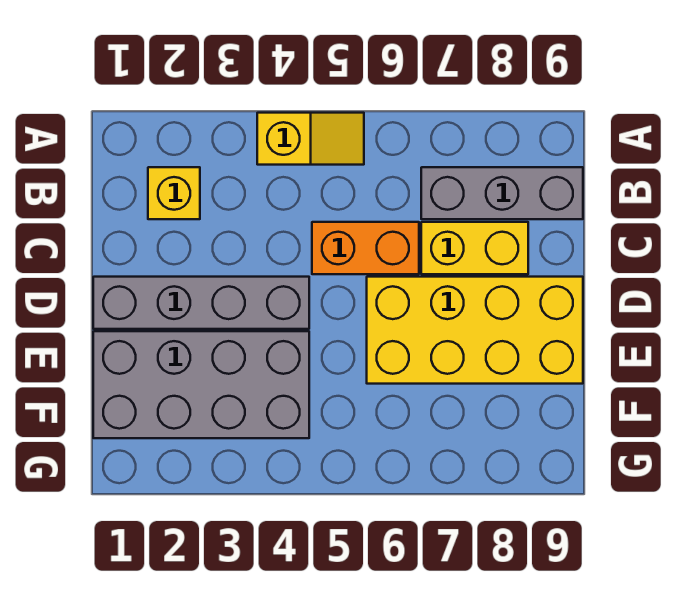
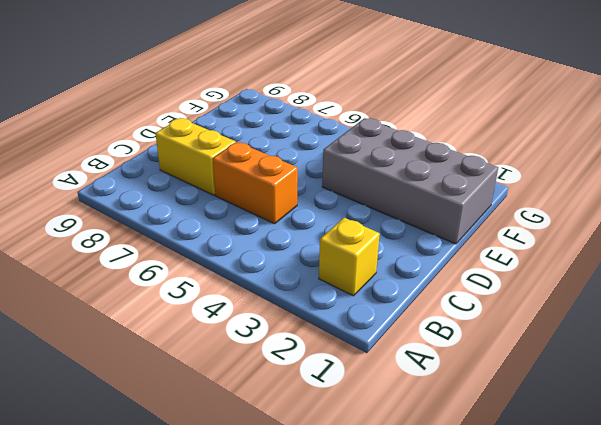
none -> yellow 1x2 slope [257,113,364,165]
none -> grey 1x3 brick [421,167,583,219]

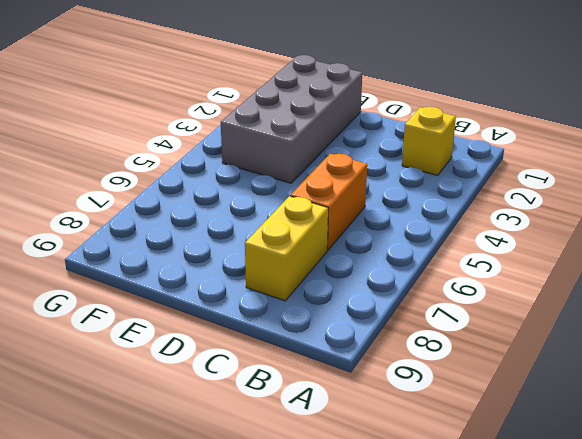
none -> yellow 1x2 slope [257,113,364,165]
none -> grey 1x3 brick [421,167,583,219]

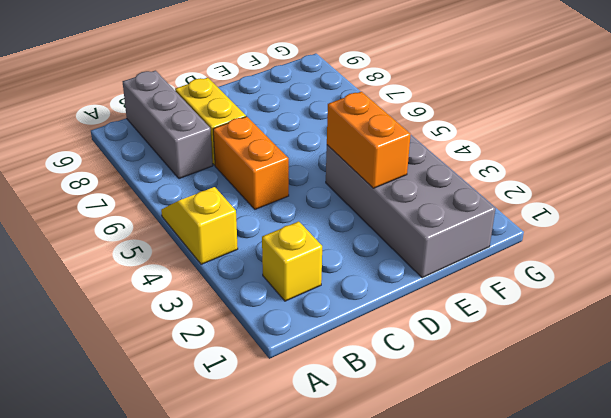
orange 1x2 brick [327,92,411,188] -> none
none -> grey 1x4 brick [93,277,309,329]
none -> yellow 2x4 brick [367,277,583,384]

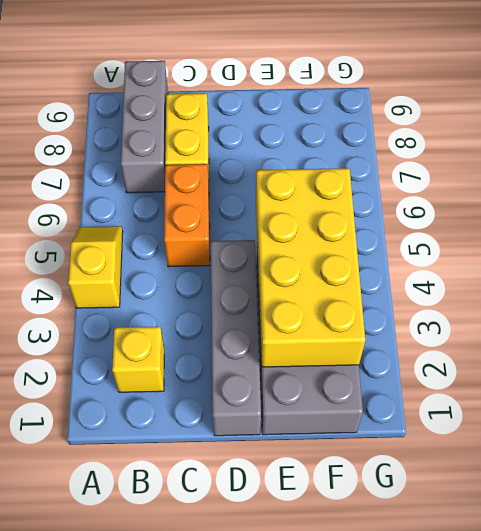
yellow 2x4 brick [256,168,365,367] -> yellow 2x4 brick moved to [367,277,583,384]

